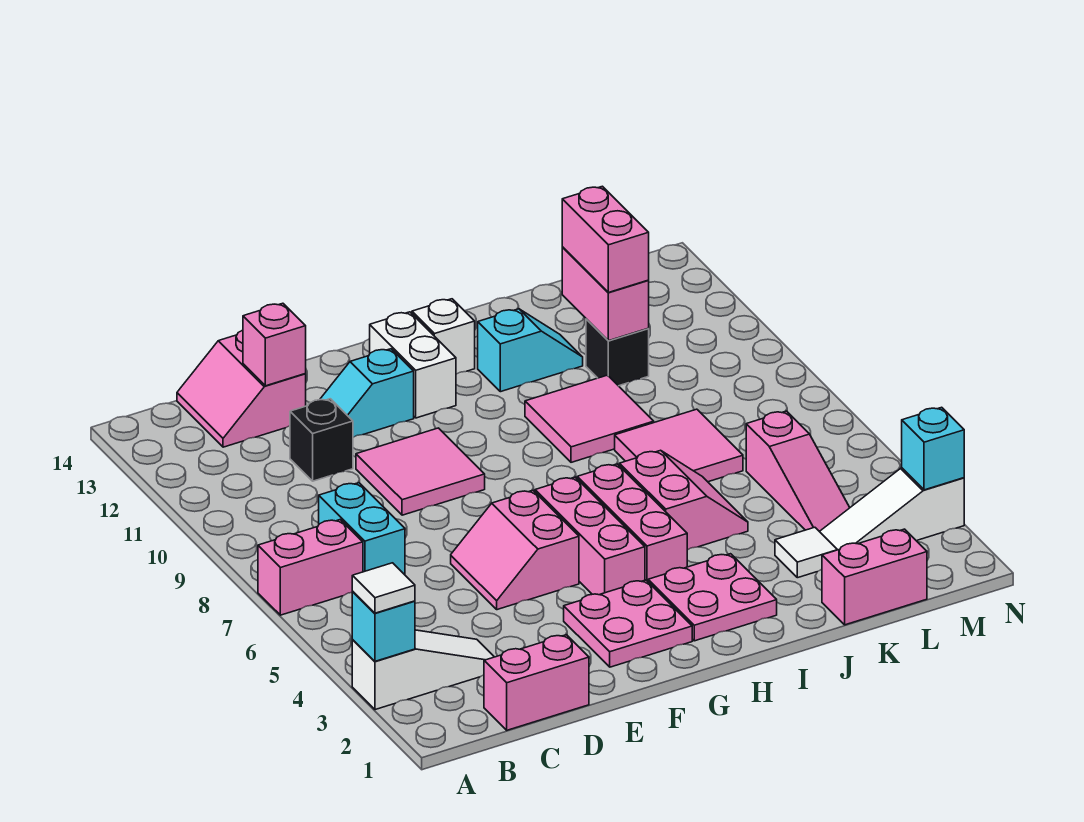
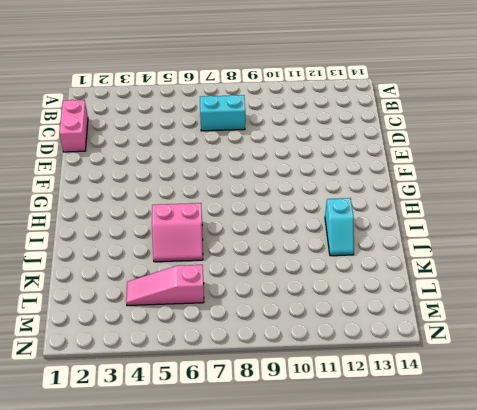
none -> white 1x3 slope [352,630,494,710]
none -> pink 1x2 brick [258,520,363,615]
none -> pink 2x2 slope [177,330,306,447]
none -> black 1x1 brick [290,399,353,481]

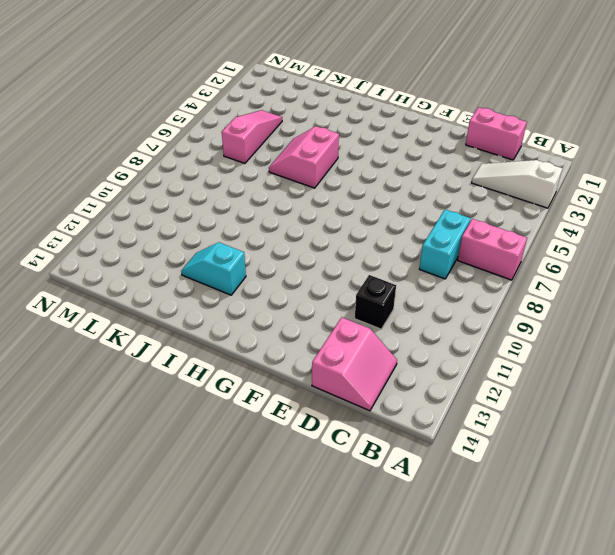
none -> pink 2x2 slope [451,490,579,610]
none -> pink 2x2 tile [356,428,485,515]
none -> cyan 1x2 slope [320,349,414,437]
none -> pink 2x2 plate [564,580,692,667]

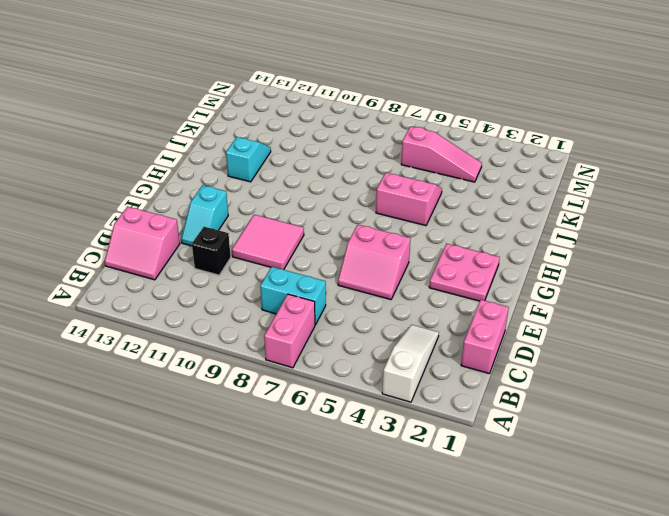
none -> pink 1x3 brick [535,477,645,595]
none -> white 1x2 brick [370,312,456,418]
none -> pink 2x2 plate [648,554,777,641]
none -> pink 1x3 brick [577,464,687,581]

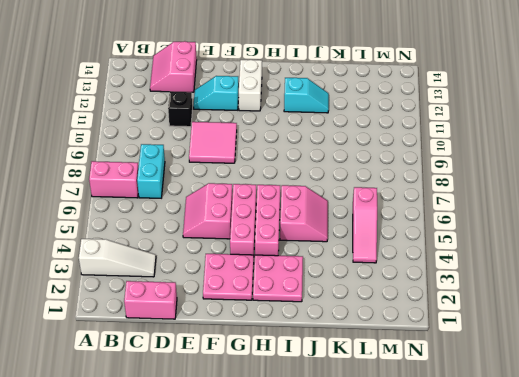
none -> white 1x1 brick [412,299,475,374]
none -> pink 2x2 tile [525,375,654,462]
none -> pink 2x2 tile [615,409,743,482]
none -> pink 1x2 brick [822,529,927,625]

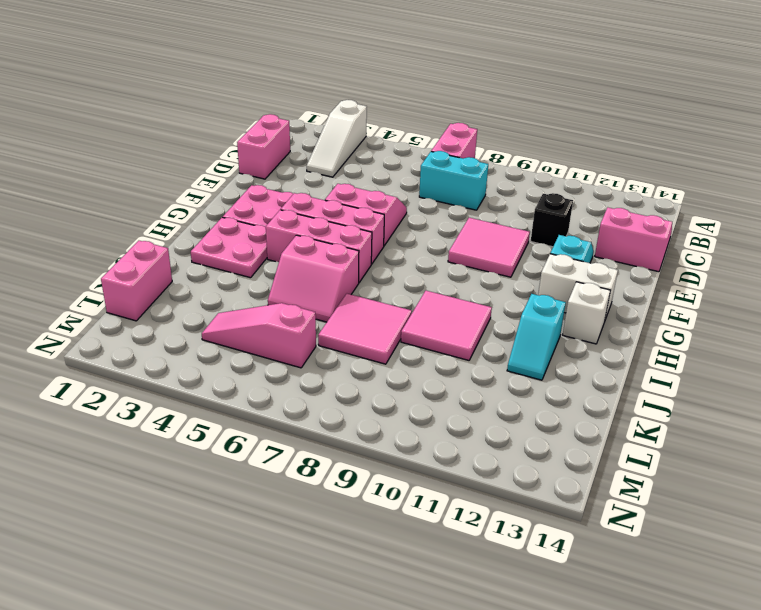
none -> white 1x1 tile [775,527,837,578]
none -> black 1x1 brick [586,319,649,386]
none -> white 1x3 slope [819,468,964,550]
none -> cyan 1x1 brick [352,592,415,661]

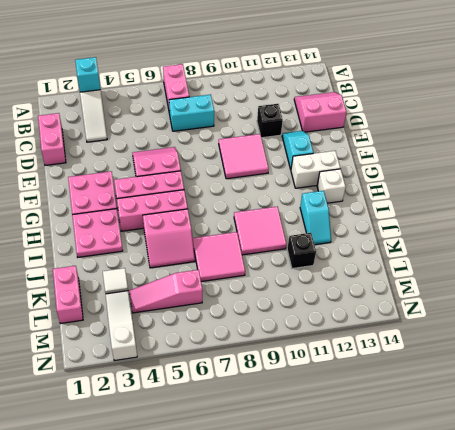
none -> pink 1x1 brick [243,303,306,386]
none -> pink 1x2 brick [562,247,649,341]
none -> cyan 1x1 brick [902,407,964,490]
none -> white 1x1 tile [352,563,415,613]

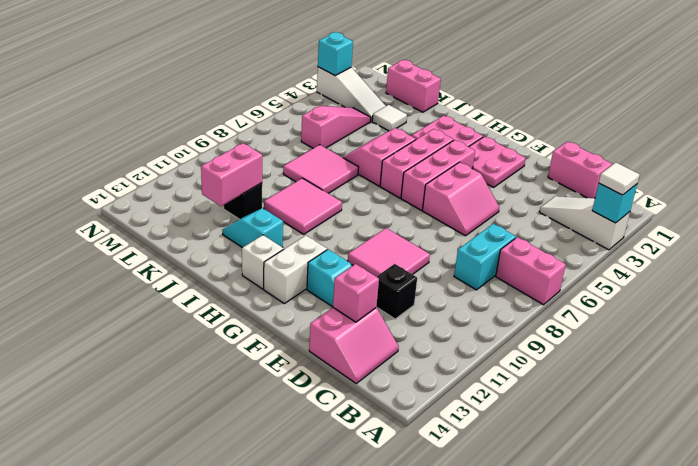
none -> pink 1x2 brick [562,186,649,292]

